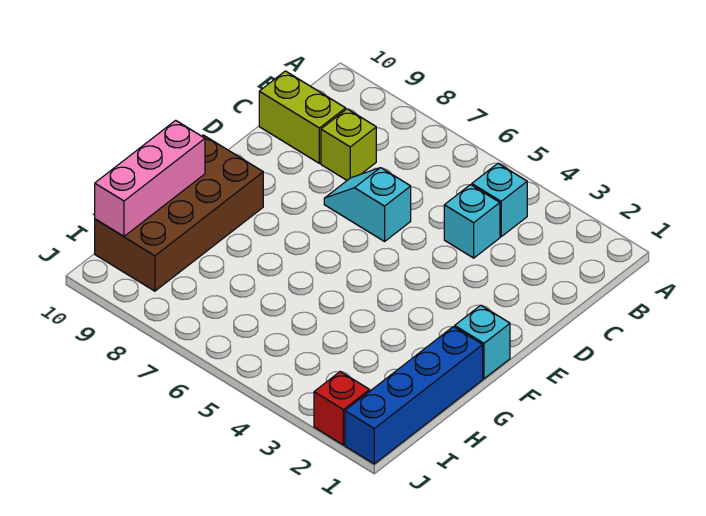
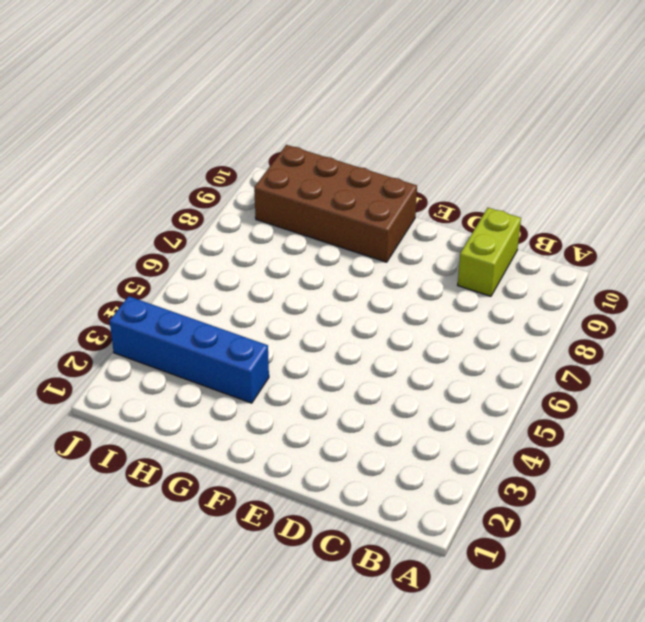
blue 1x4 brick [110,296,269,403] -> blue 1x4 brick moved to [345,327,483,464]
none -> cyan 1x1 brick [472,163,527,237]
none -> cyan 1x1 brick [444,185,500,258]

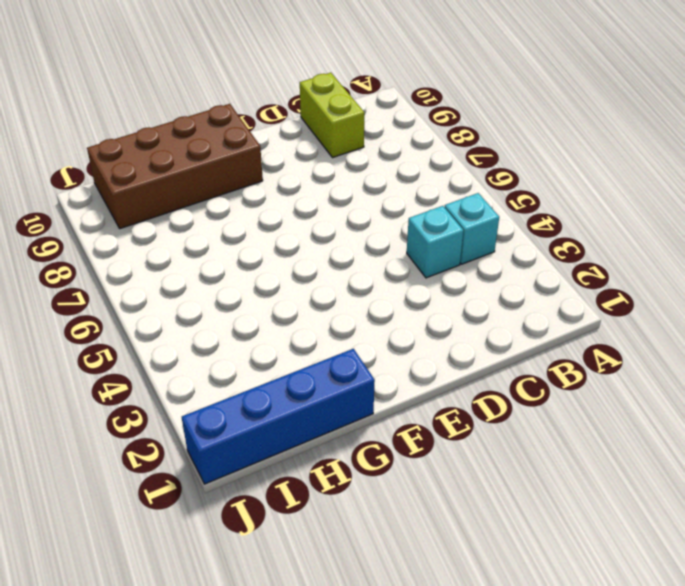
none -> lime 1x1 brick [321,109,376,180]
none -> cyan 1x2 slope [324,168,411,241]

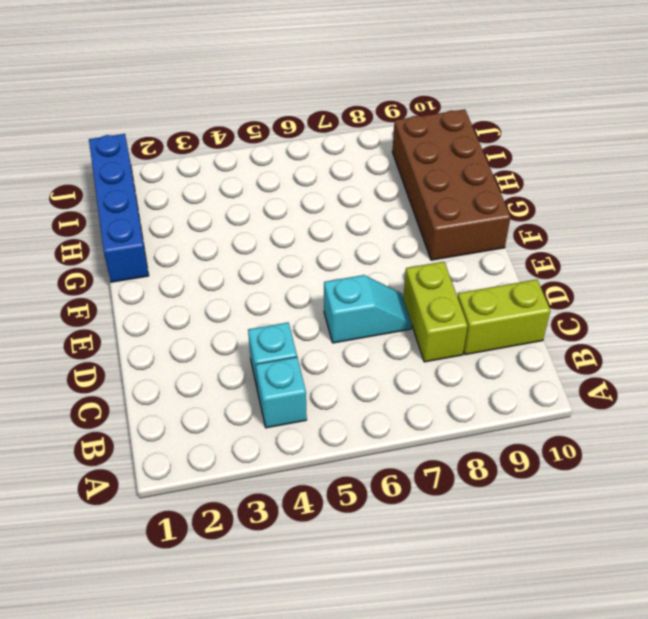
lime 1x2 brick [403,262,468,362] -> lime 1x1 brick [321,109,376,180]
none -> cyan 1x1 brick [455,305,510,379]
none -> red 1x1 brick [314,372,370,445]

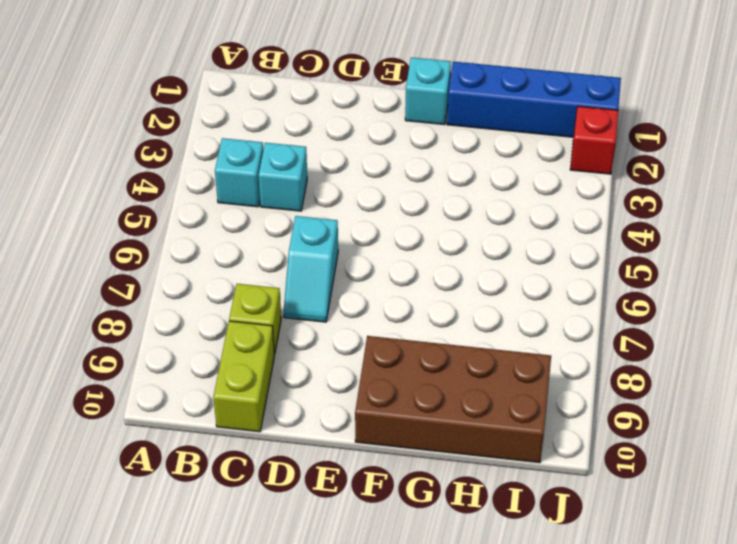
none -> pink 1x3 brick [95,120,205,236]

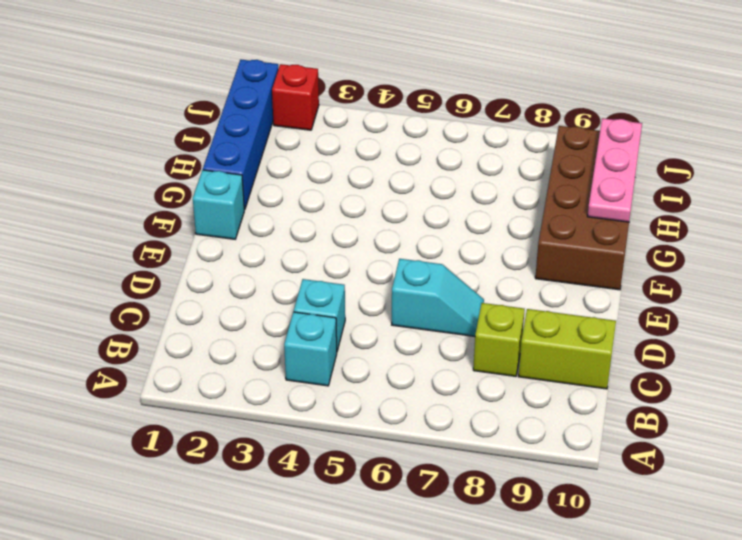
pink 1x3 plate [587,118,642,222] -> pink 1x3 brick [95,120,205,236]

